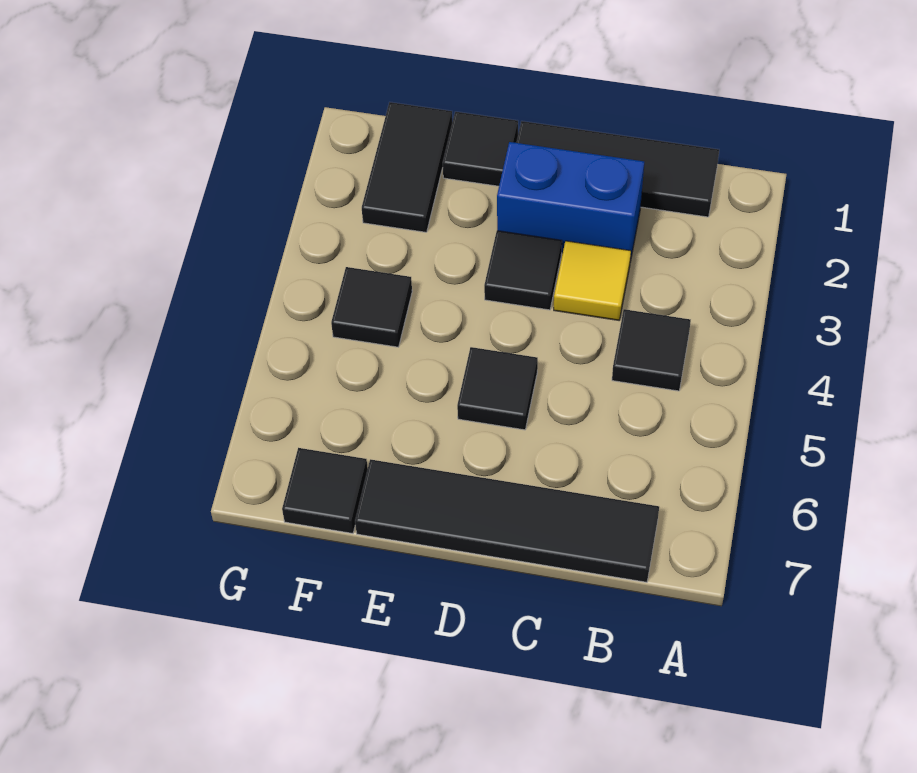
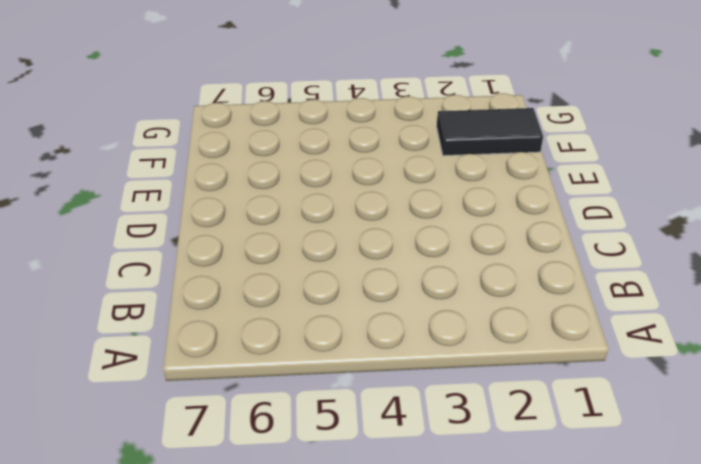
none -> black 1x3 tile [516,121,719,217]
none -> black 1x1 tile [612,309,691,391]

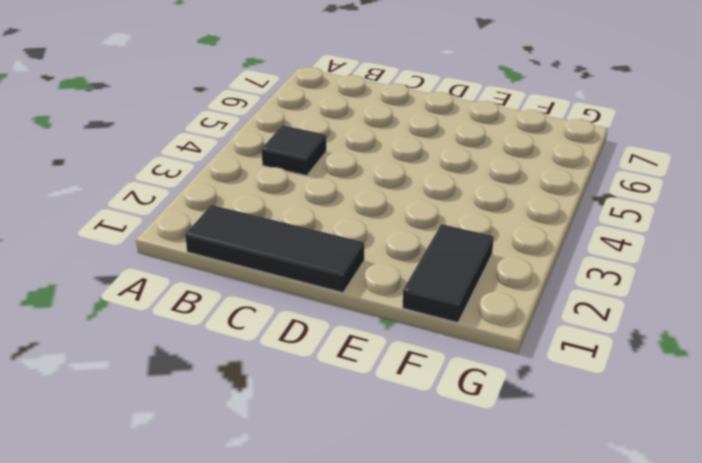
none -> black 1x4 tile [355,459,659,582]
none -> blue 1x2 brick [497,142,644,261]

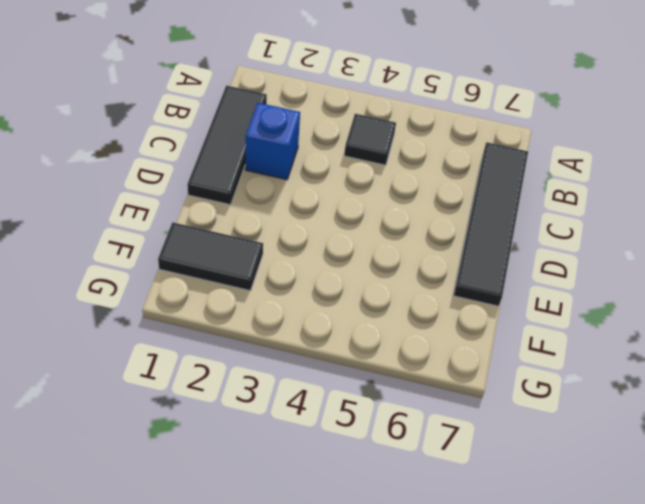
blue 1x1 brick [245,103,300,180] -> blue 1x2 brick [497,142,644,261]
none -> yellow 1x1 tile [554,241,631,320]
none -> black 1x1 tile [484,231,562,310]

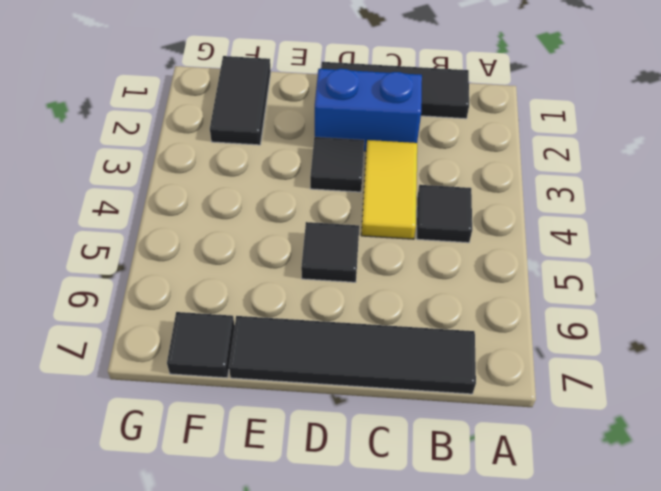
yellow 1x2 tile [361,140,417,239] -> yellow 1x1 tile [554,241,631,320]
none -> black 1x1 tile [443,112,518,186]
none -> black 1x1 tile [331,267,412,347]

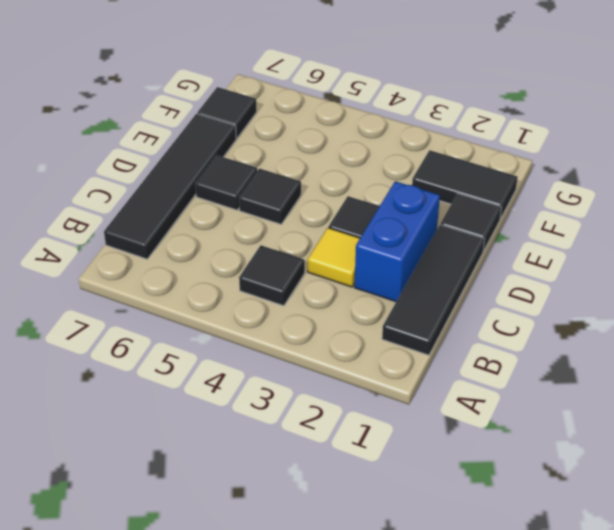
black 1x1 tile [195,155,257,210] -> black 1x1 tile moved to [331,267,412,347]

